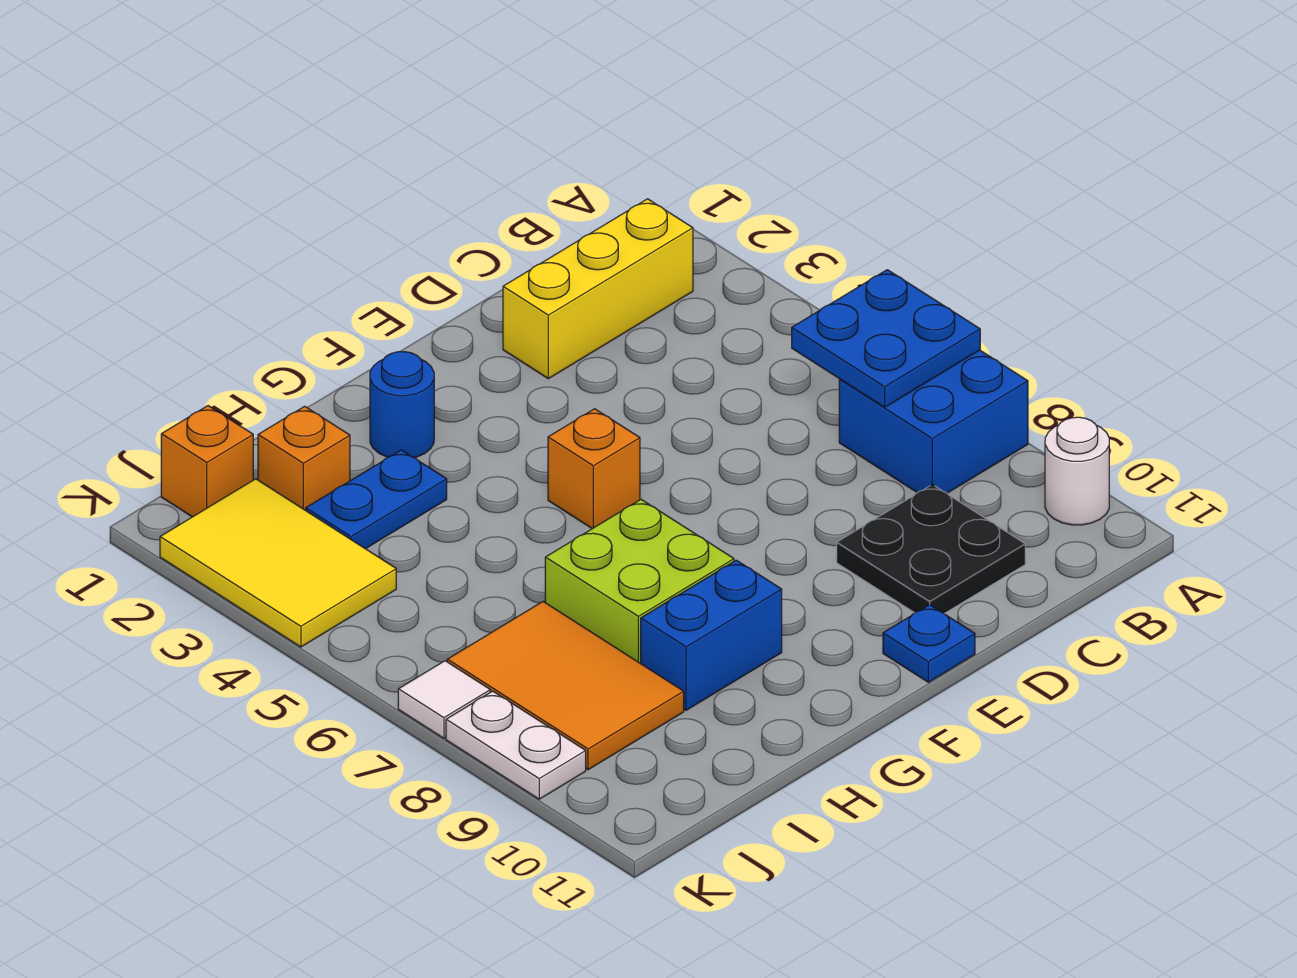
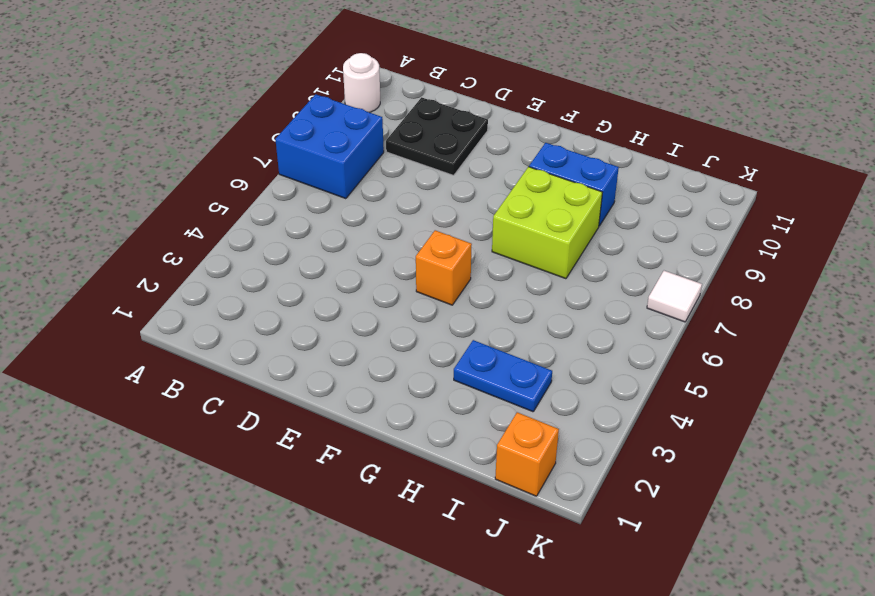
none -> yellow 1x3 brick [503,199,693,379]
none -> blue 1x1 plate [883,605,975,682]
none -> blue 1x1 round brick [370,352,434,458]

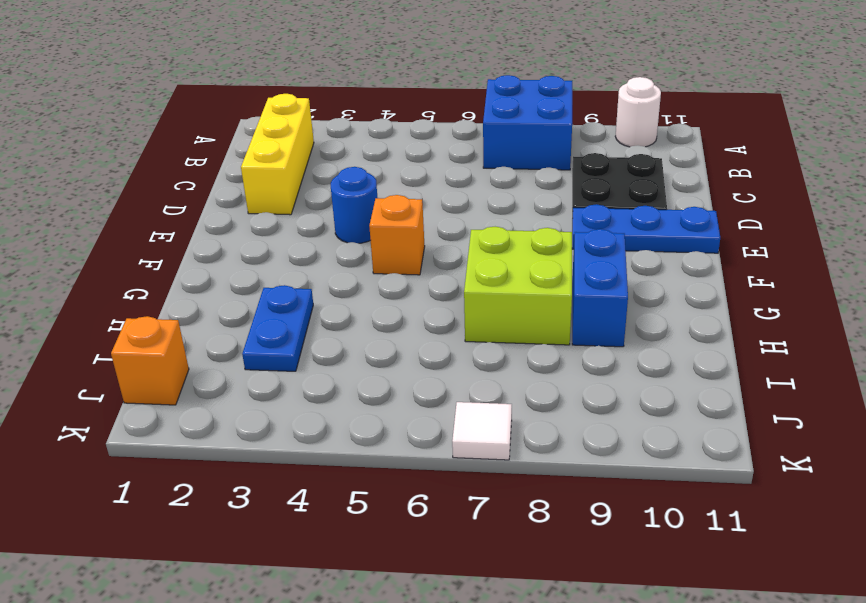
blue 1x1 round brick [331,167,377,243] -> blue 1x1 round brick moved to [370,352,434,458]
blue 1x3 plate [572,204,720,253] -> blue 1x1 plate [883,605,975,682]
none -> orange 1x1 brick [258,406,350,510]
none -> orange 2x3 tile [447,602,684,770]
none -> yellow 2x3 tile [160,479,396,647]

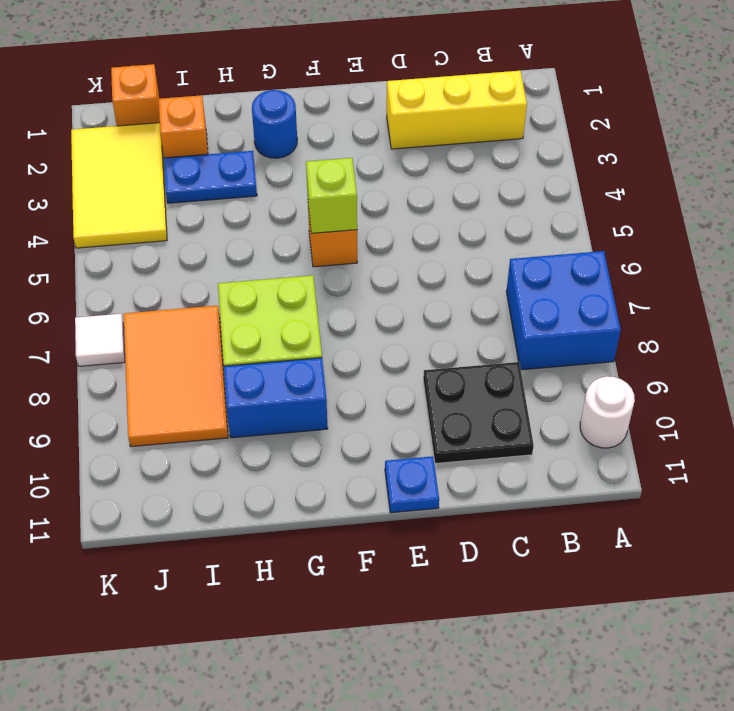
lime 1x1 brick [306,158,357,233] -> none
none -> white 1x2 plate [446,691,586,799]
none -> blue 2x2 plate [792,270,980,407]

